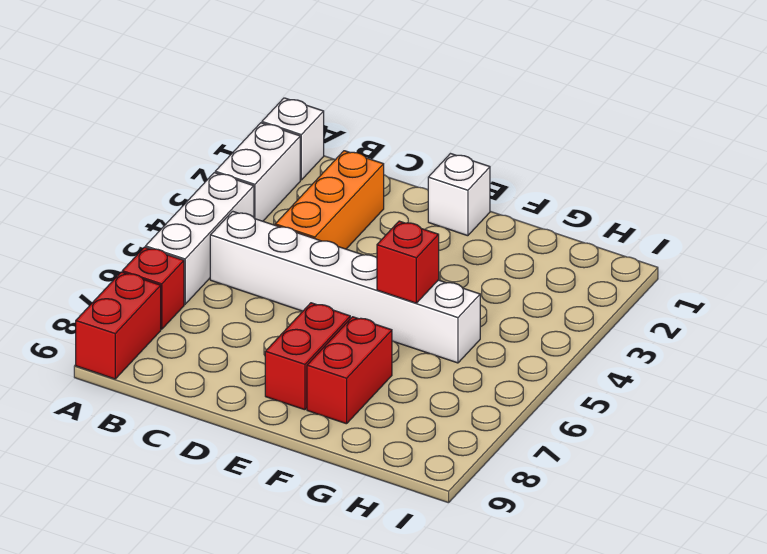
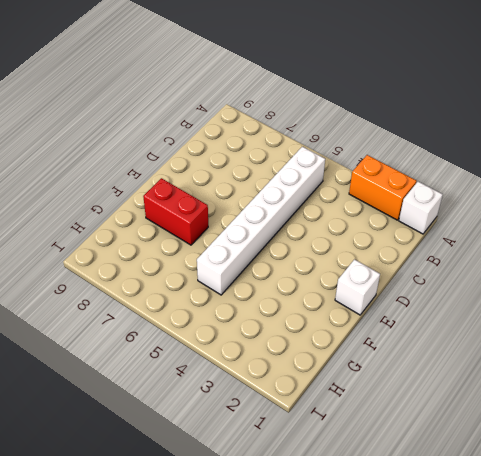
orange 1x2 brick [349,155,416,220] -> white 1x2 brick [215,123,300,221]
none -> white 1x3 brick [146,173,254,304]
none -> red 1x1 brick [122,247,184,329]

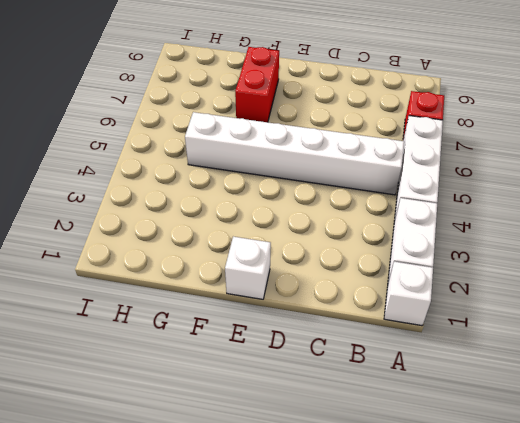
none -> red 1x2 brick [76,272,161,379]
none -> orange 1x3 brick [275,151,384,249]

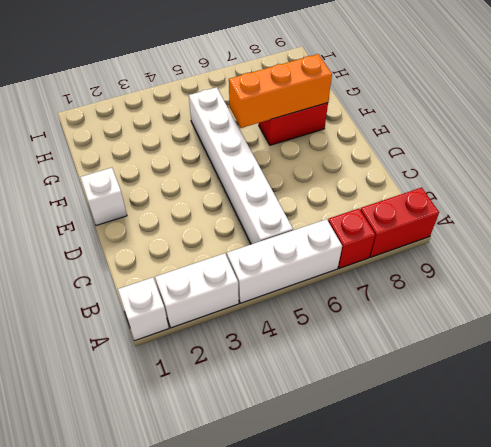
orange 1x3 brick [229,54,332,128] -> orange 1x3 brick moved to [275,151,384,249]
none -> red 1x2 brick [265,303,350,410]
none -> red 1x1 brick [377,221,439,303]

